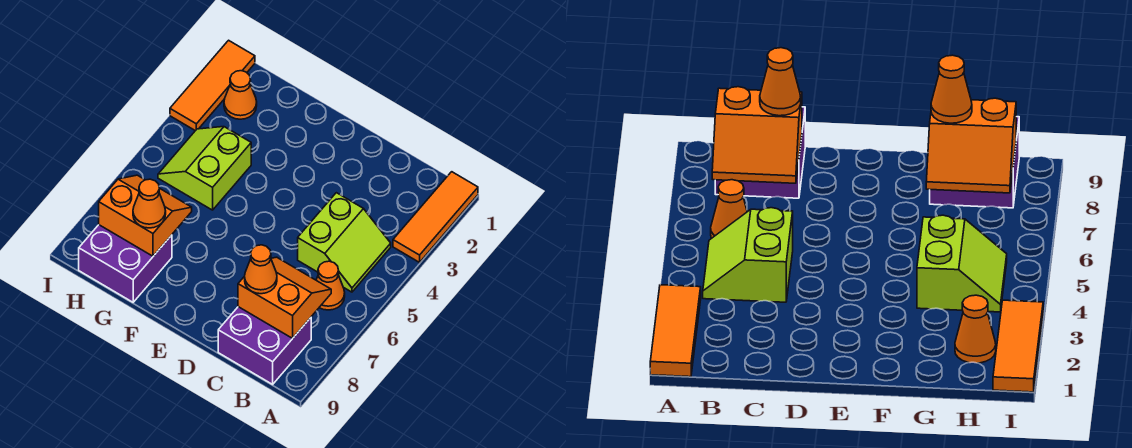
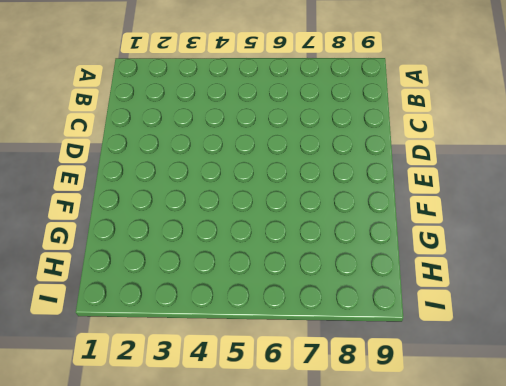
none -> orange 1x3 tile [393,172,478,262]
none -> lime 2x2 slope [298,193,391,292]
none -> orange 1x1 cone [316,261,345,310]

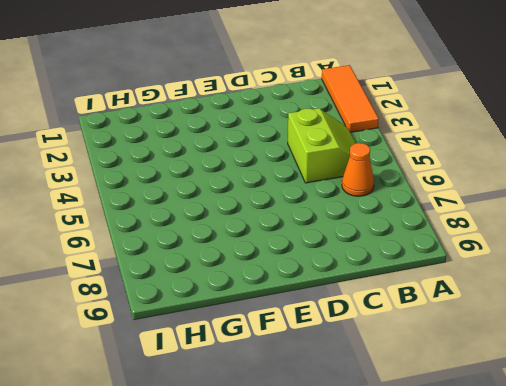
none -> purple 2x2 brick [218,307,311,384]
none -> lime 2x2 slope [158,127,251,210]
none -> purple 2x2 brick [79,225,172,302]

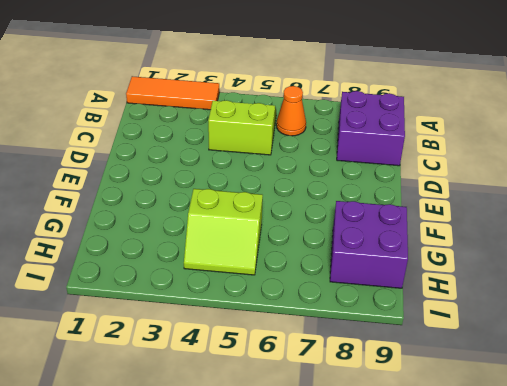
none -> orange 1x1 cone [224,71,257,119]
none -> orange 1x3 tile [170,40,255,131]
none -> orange 2x2 slope [238,257,331,339]

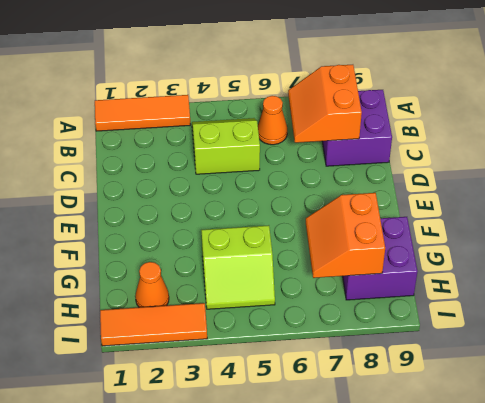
none -> orange 1x1 cone [245,245,277,294]
none -> orange 1x1 cone [133,179,166,228]

